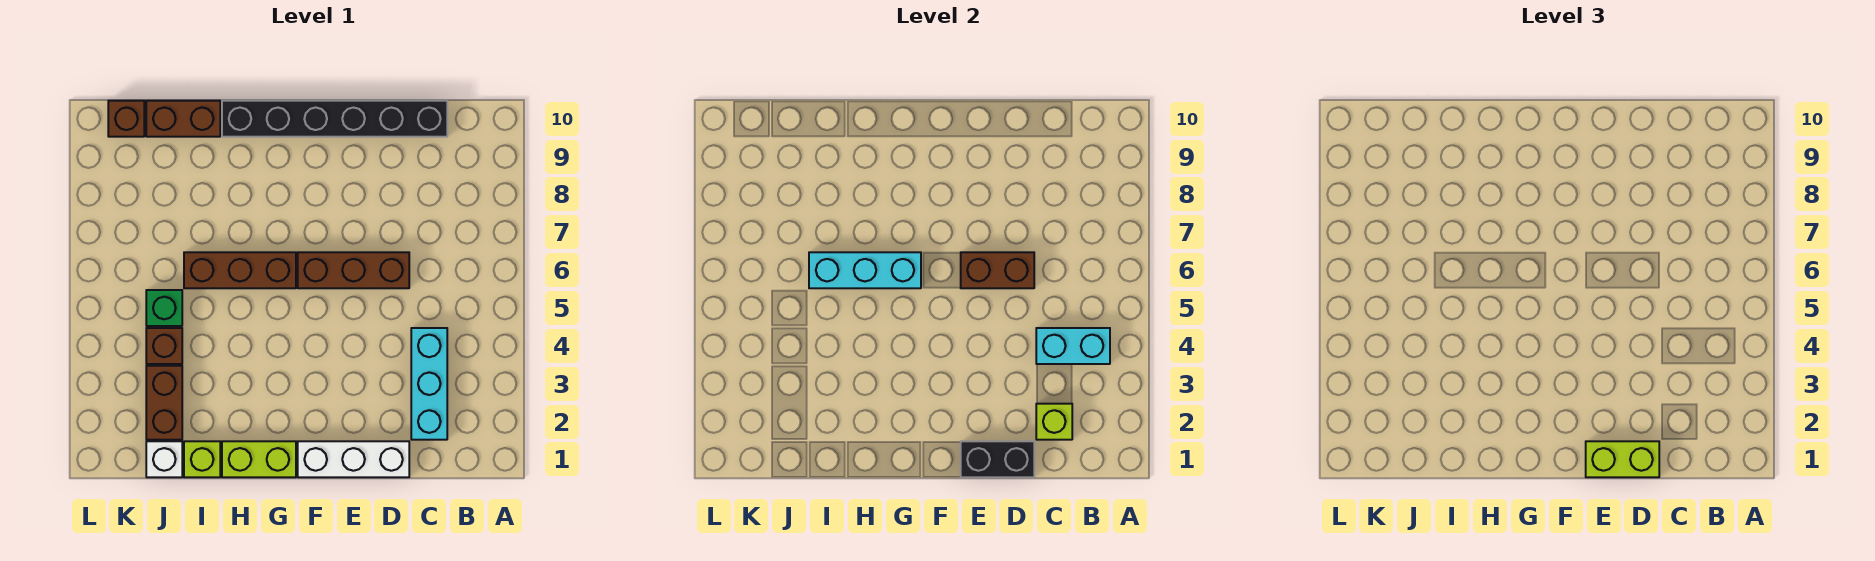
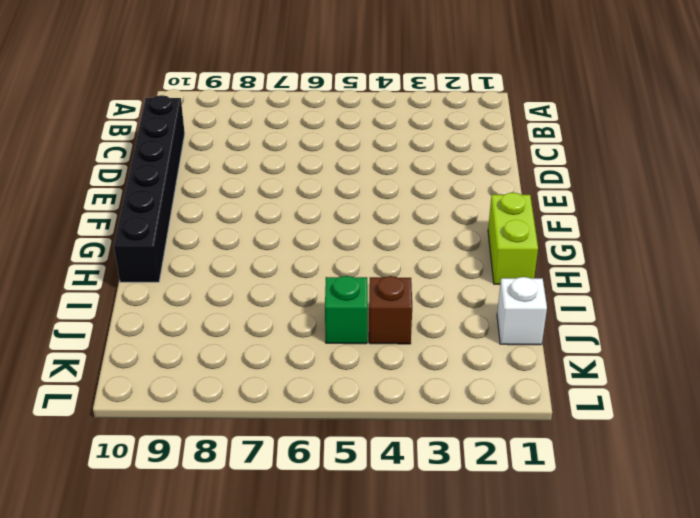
none -> cyan 1x3 brick [411,328,447,440]
none -> white 1x3 brick [298,441,409,477]
none -> brown 1x3 brick [298,252,409,288]

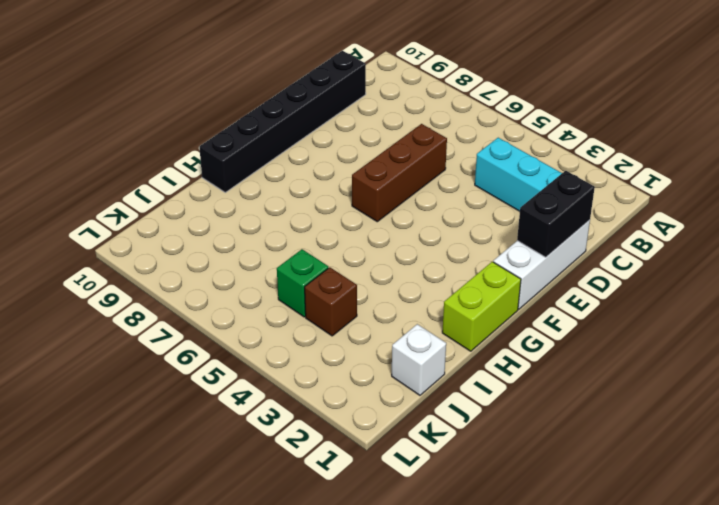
none -> brown 1x3 brick [184,252,296,288]
none -> lime 1x1 brick [184,441,220,477]
none -> brown 1x2 brick [146,101,220,137]

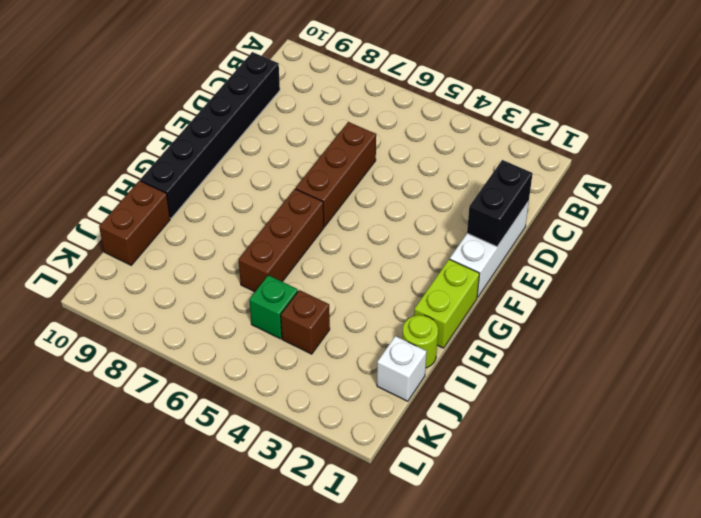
lime 1x1 round brick [402,315,438,368] -> lime 1x1 brick [184,441,220,477]
none -> cyan 1x3 brick [411,328,447,440]
none -> brown 1x2 brick [146,366,182,440]
none -> brown 1x1 brick [108,101,144,137]

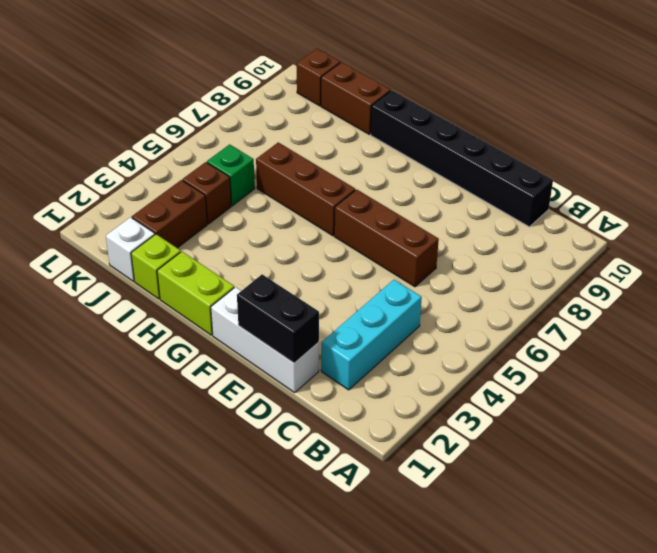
none -> cyan 1x2 brick [1036,328,1110,364]
none -> lime 1x1 brick [1036,404,1072,440]
none -> brown 1x2 brick [961,252,1034,288]

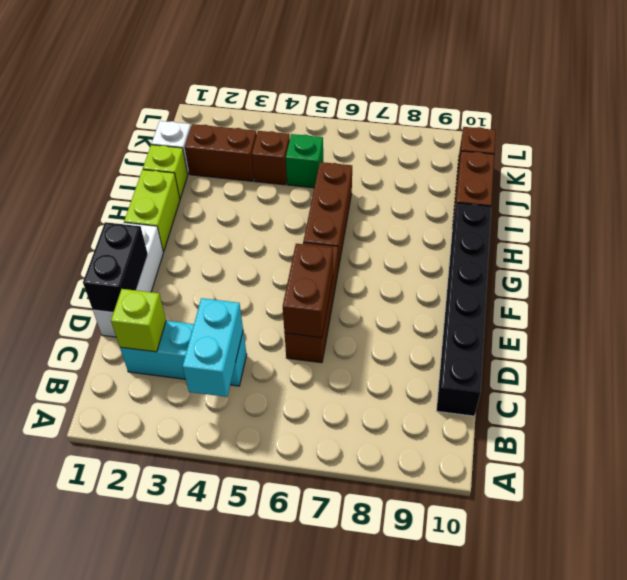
none -> cyan 1x3 brick [809,252,921,288]
none -> lime 1x2 brick [1586,441,1659,477]

